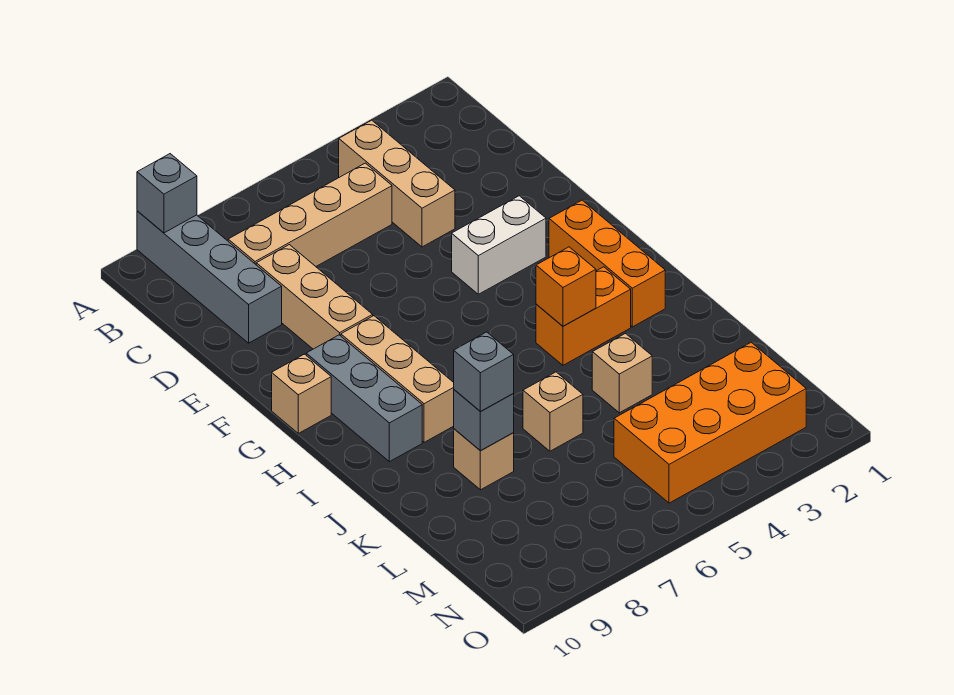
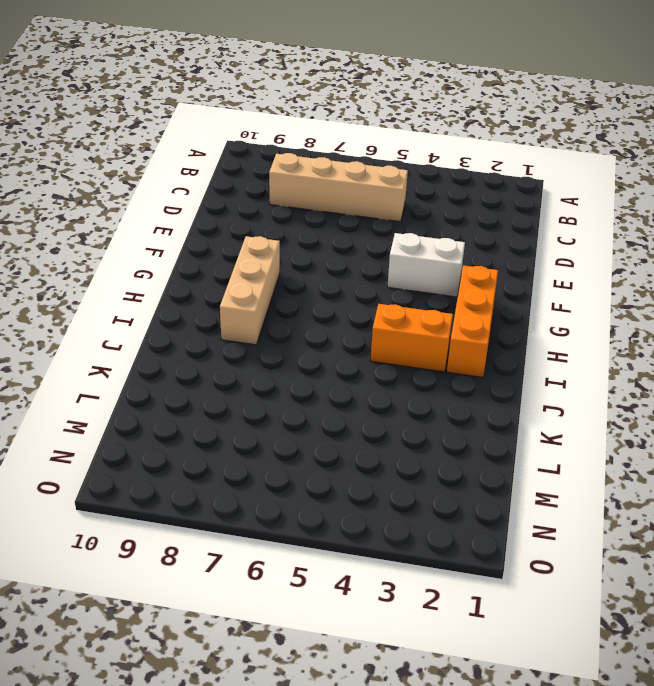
none -> grey 1x4 brick [137,211,282,343]
none -> tan 1x3 brick [339,120,455,247]
none -> tan 1x3 brick [256,245,373,349]

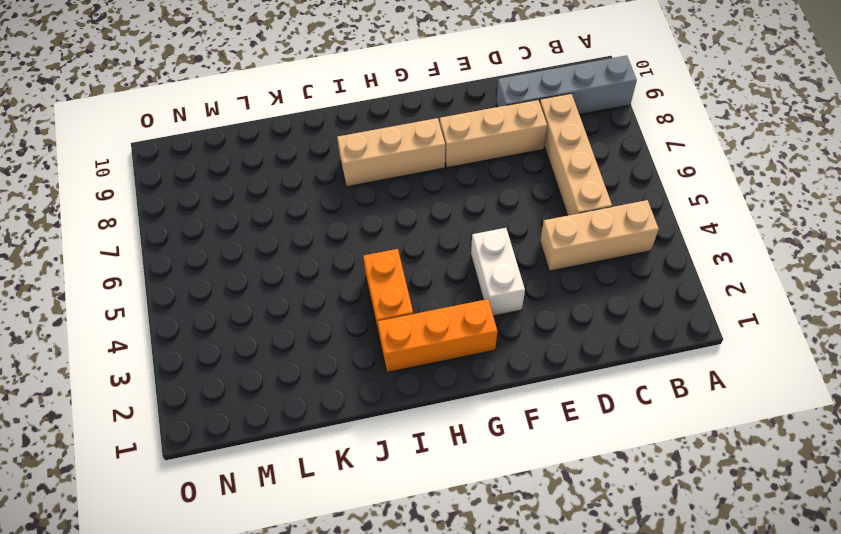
none -> grey 1x3 brick [306,335,422,462]
none -> tan 1x1 brick [272,354,331,433]
none -> tan 1x1 brick [592,334,652,413]

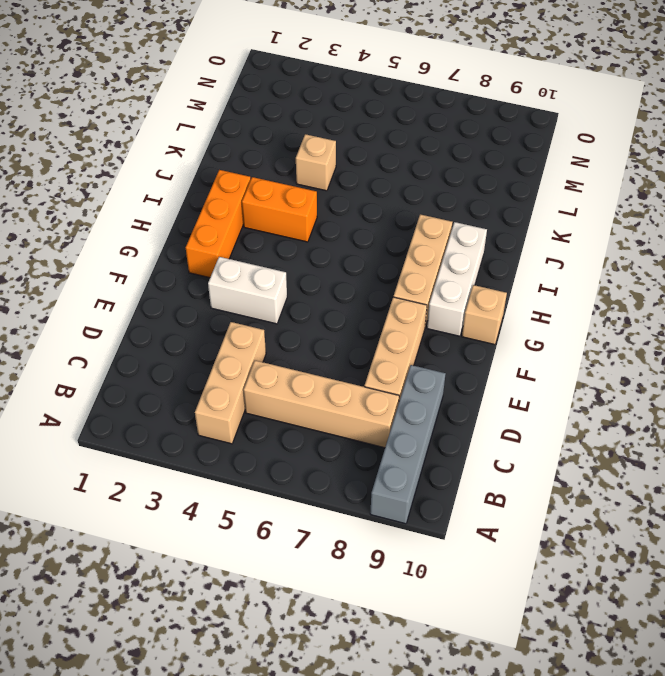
white 1x3 brick [427,222,487,336] -> grey 1x3 brick [306,335,422,462]
none -> tan 1x1 brick [523,372,583,451]
none -> tan 1x1 brick [454,429,514,490]
none -> orange 2x4 brick [614,342,806,503]

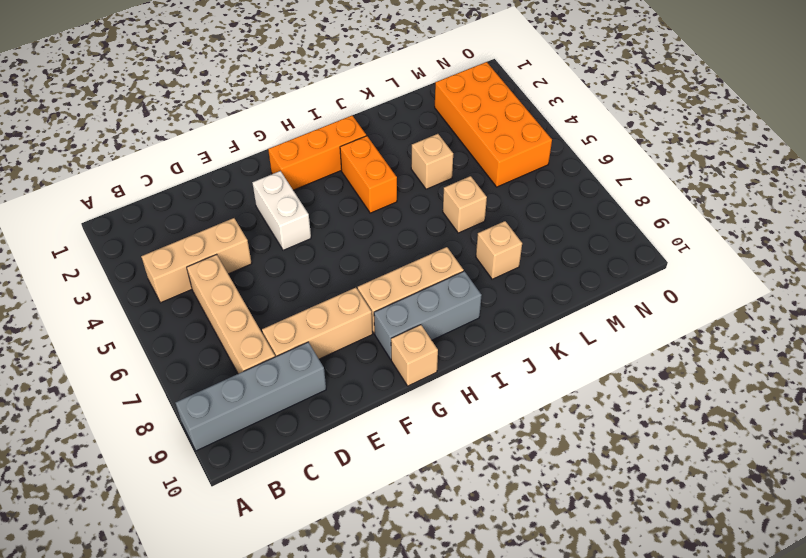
none -> grey 1x1 brick [137,154,197,233]
none -> orange 1x1 brick [536,247,596,326]
none -> grey 1x1 brick [454,390,514,451]

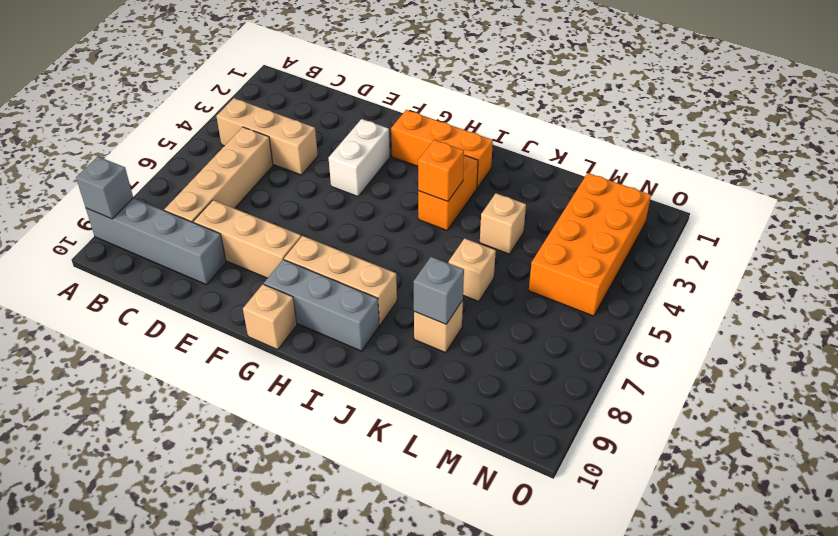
none -> grey 1x1 brick [454,332,514,412]

